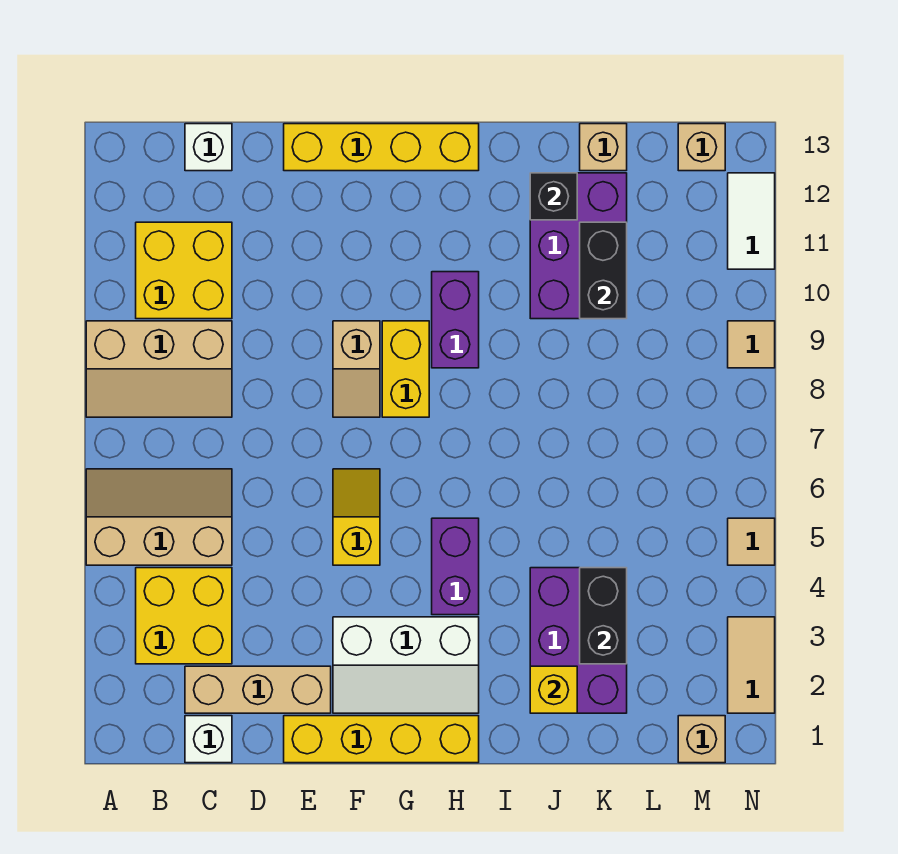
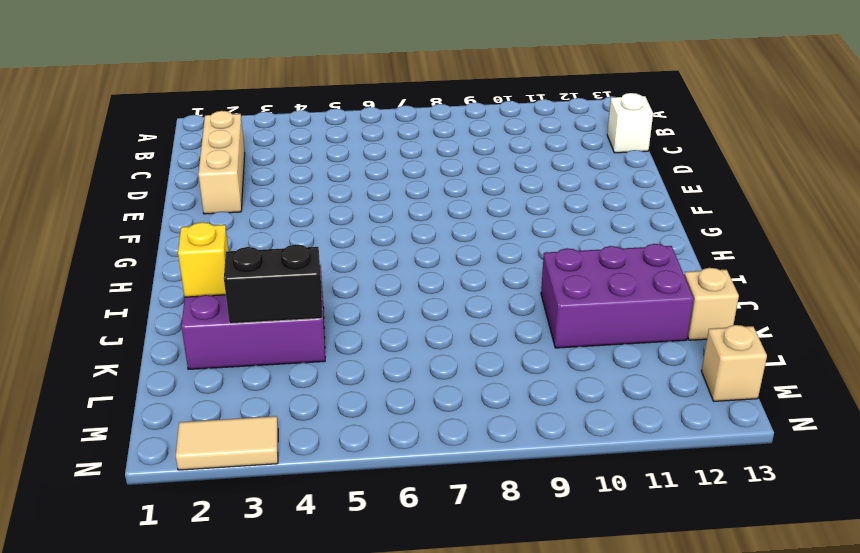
none -> tan 2x3 slope [86,469,232,565]
none -> tan 2x3 slope [86,321,232,417]
none -> yellow 2x2 brick [136,568,232,664]

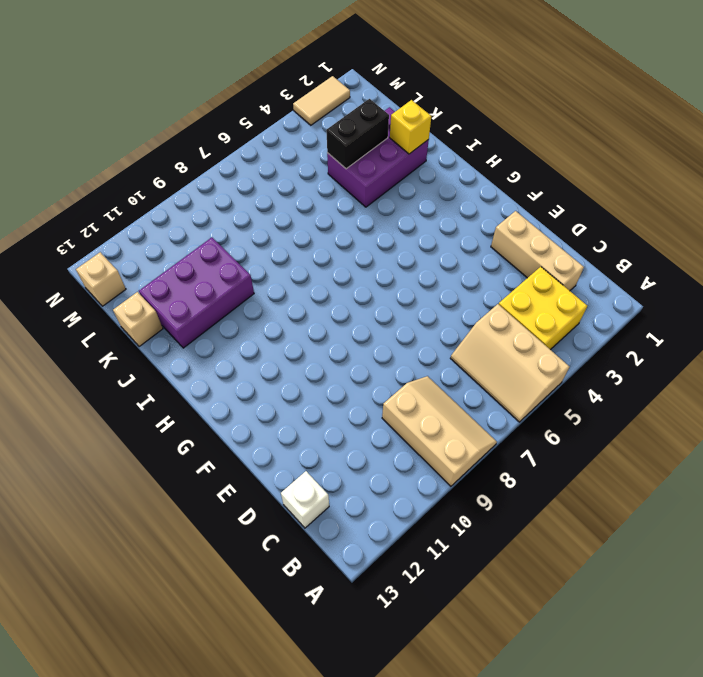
none -> yellow 2x2 brick [136,222,232,319]
none -> white 1x1 brick [185,716,232,763]
none -> yellow 1x4 brick [284,716,479,763]

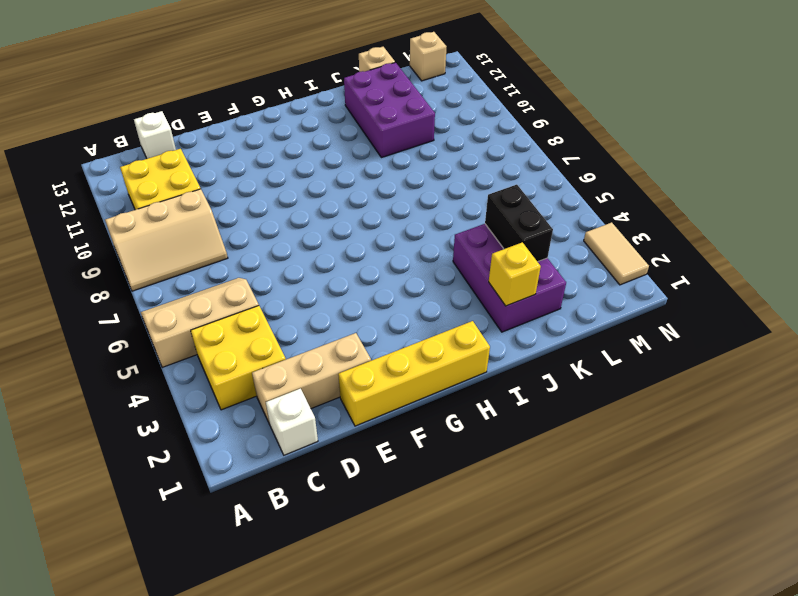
none -> yellow 1x4 brick [284,124,479,171]
none -> white 2x3 slope [333,617,479,713]
none -> yellow 1x2 slope [333,469,380,565]

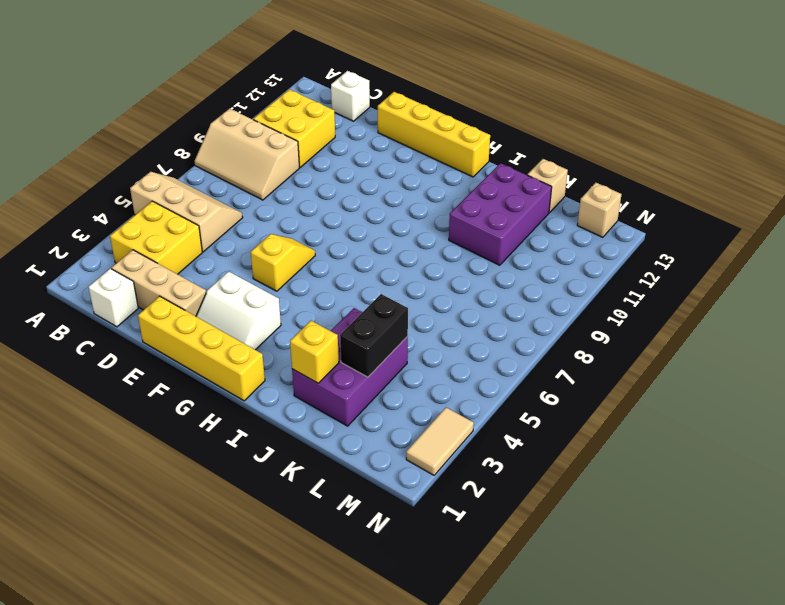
white 2x2 slope [196,271,281,350] -> white 2x3 slope [333,617,479,713]
none -> tan 1x2 slope [333,321,380,417]
none -> yellow 1x2 brick [382,321,429,417]
none -> purple 1x2 brick [432,518,479,615]

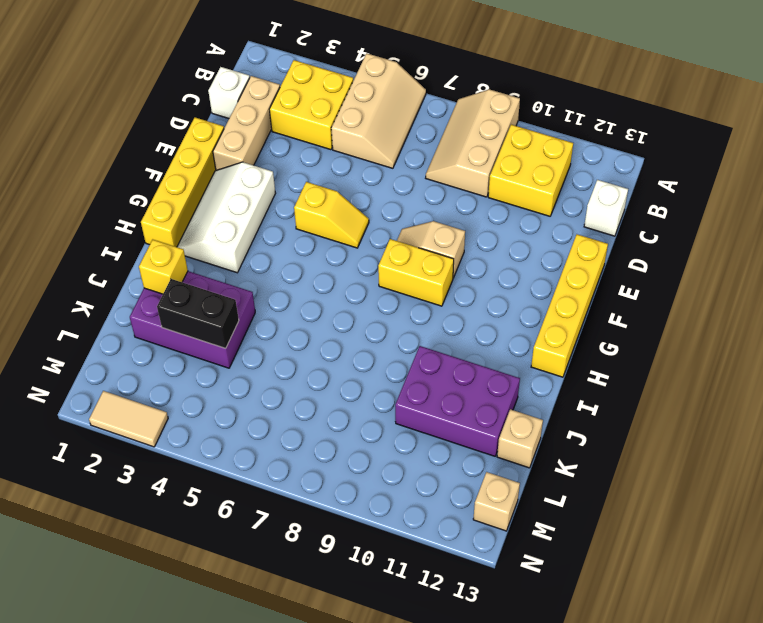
none -> purple 1x2 brick [432,518,479,615]
none -> purple 1x2 brick [432,272,479,368]
none -> tan 1x1 brick [678,716,725,763]

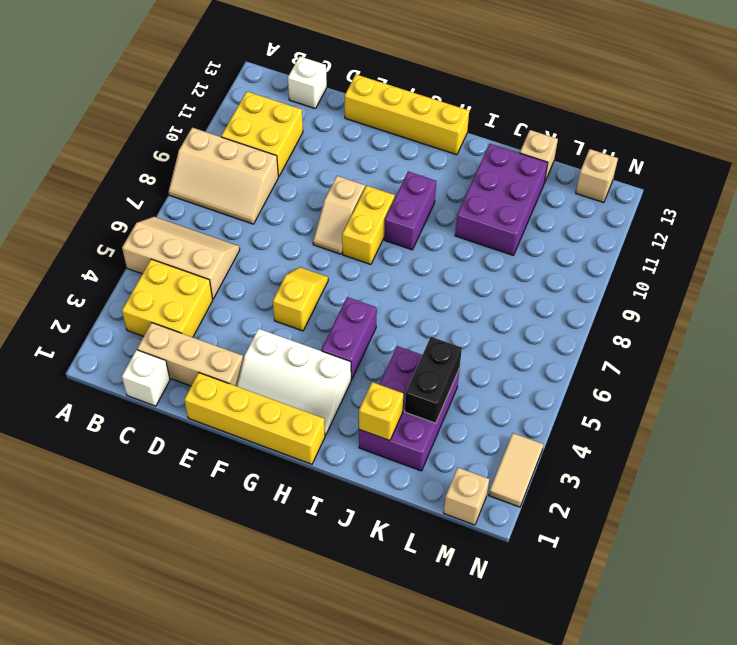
none -> tan 1x1 tile [728,518,775,565]
none -> tan 1x1 tile [728,321,775,368]
none -> white 1x2 tile [728,173,775,269]

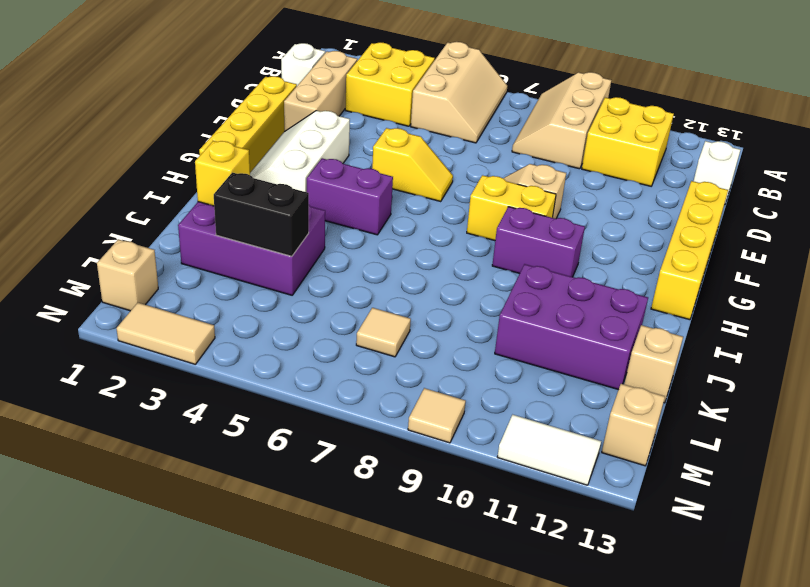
tan 1x1 tile [356,308,411,357] -> tan 1x1 tile moved to [728,518,775,565]
none -> black 1x1 brick [530,173,577,220]
none -> black 1x2 brick [580,222,627,319]

